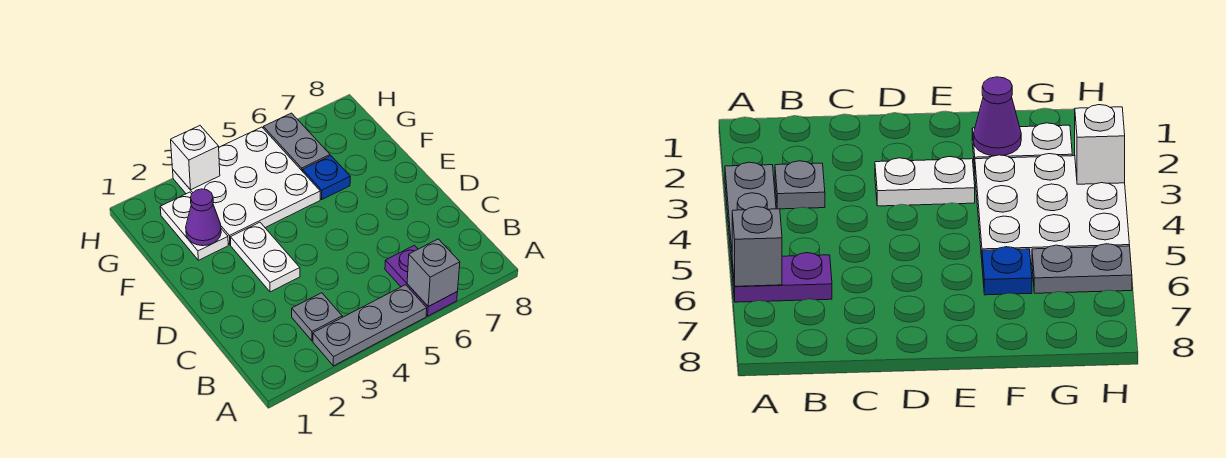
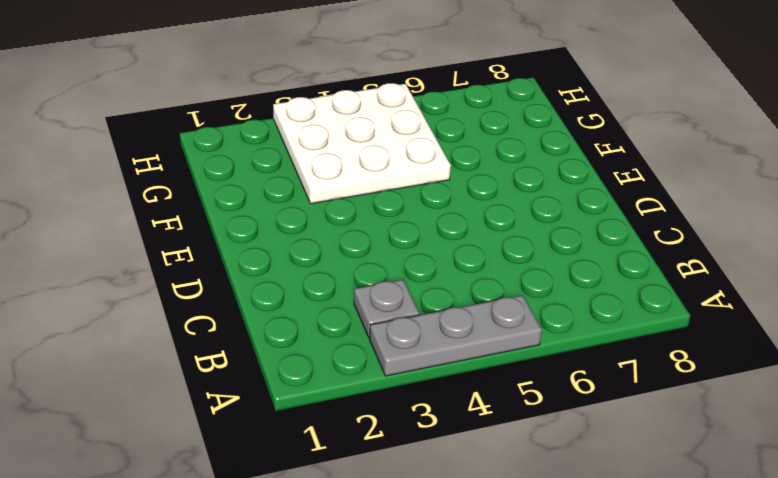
none -> purple 1x2 plate [385,245,457,316]
none -> white 1x2 plate [230,222,300,292]

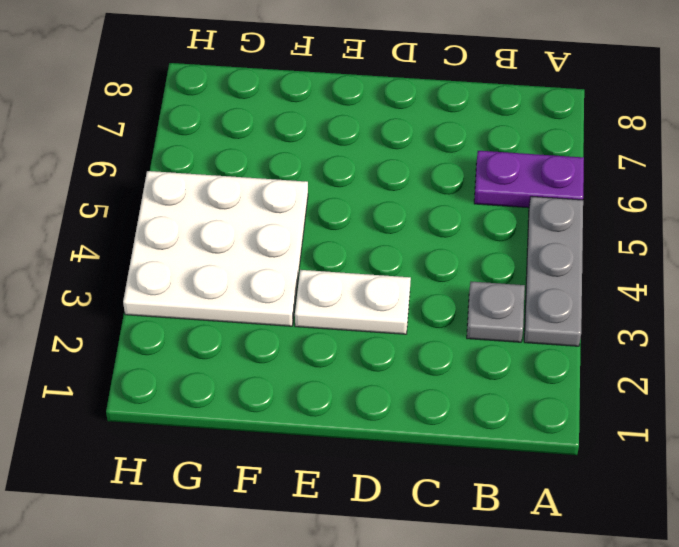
none -> white 1x2 plate [160,192,228,260]
none -> blue 1x1 plate [303,156,350,199]

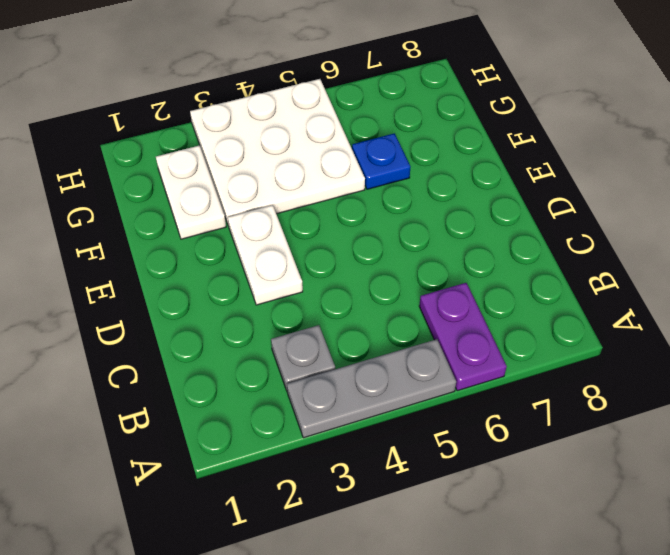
none -> grey 1x2 plate [263,113,330,171]
none -> grey 1x1 brick [407,239,460,307]

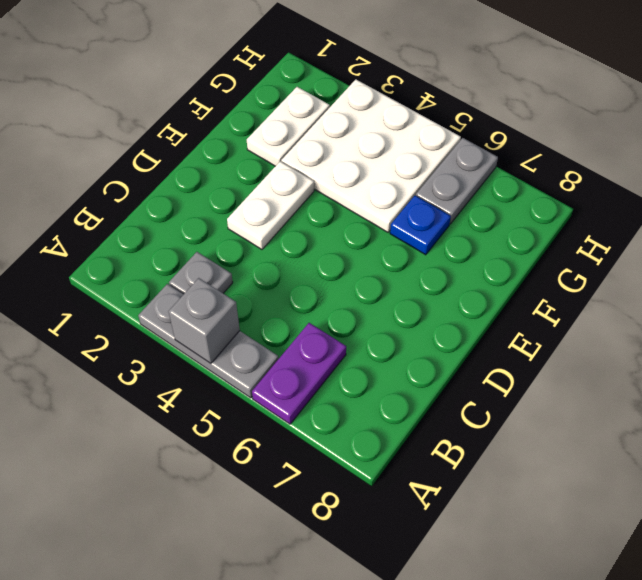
grey 1x1 brick [169,278,240,363] -> grey 1x1 brick moved to [407,239,460,307]
none -> purple 1x1 cone [186,189,221,246]
none -> white 1x1 brick [171,126,220,190]

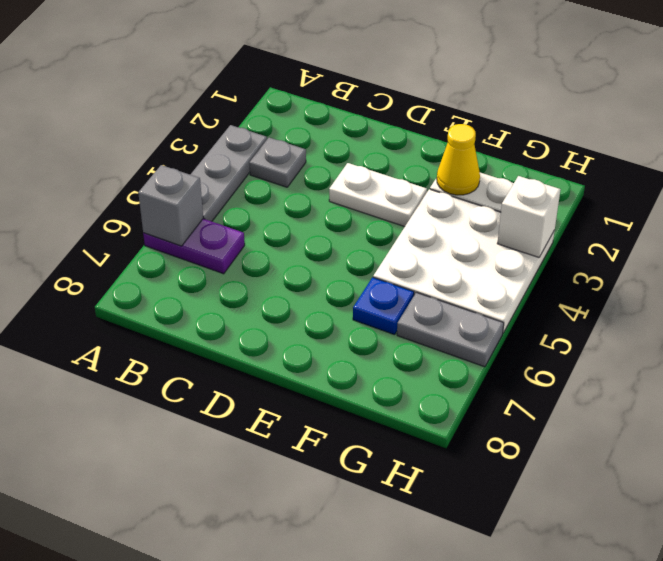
yellow 1x1 cone [437,124,480,195] -> purple 1x1 cone [186,189,221,246]

